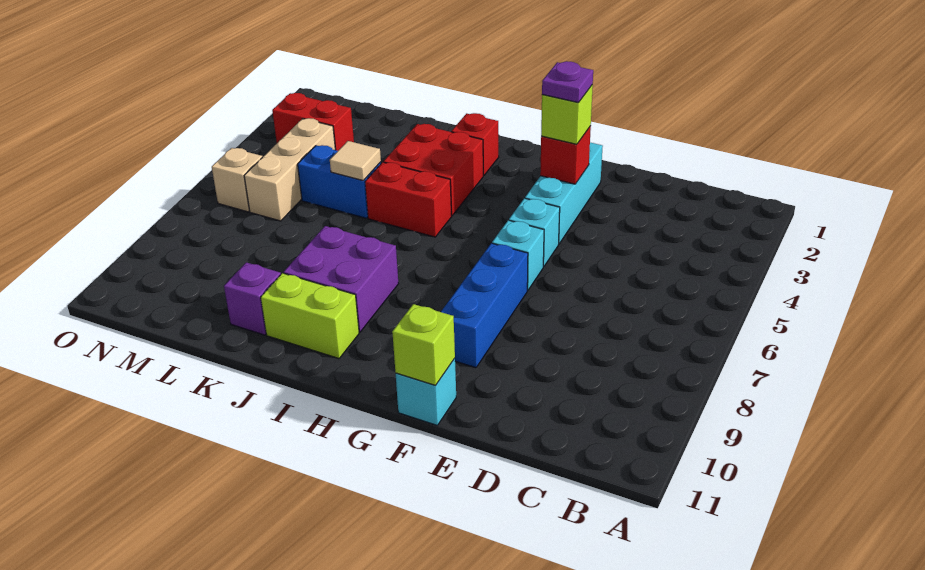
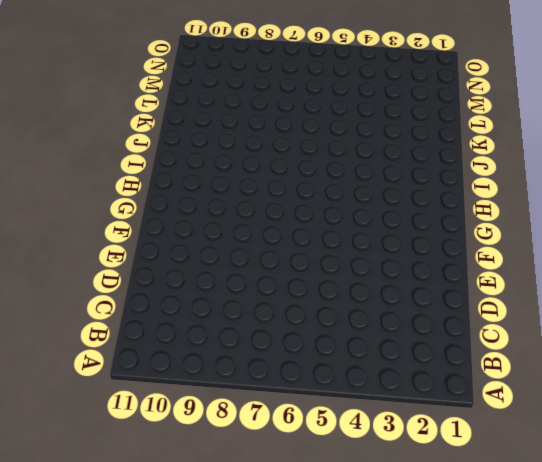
none -> cyan 1x3 brick [525,143,603,244]
none -> cyan 1x1 brick [509,198,560,267]
none -> cyan 1x1 brick [492,220,544,290]

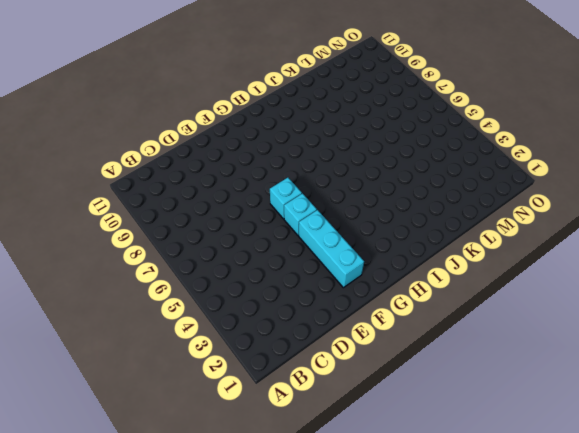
none -> blue 1x3 brick [441,243,528,368]
none -> cyan 1x1 brick [396,358,456,425]
none -> red 1x1 brick [451,113,499,175]

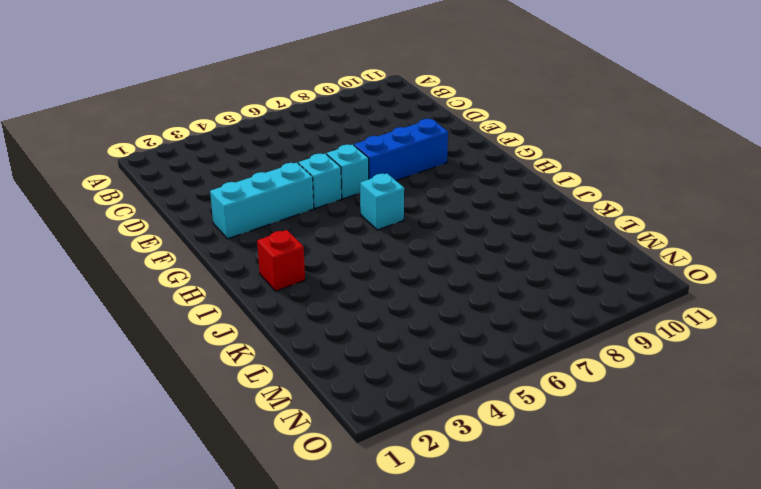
cyan 1x1 brick [360,173,404,230] -> cyan 1x1 brick moved to [396,358,456,425]
none -> red 2x2 brick [384,124,483,216]
none -> red 1x2 brick [365,162,452,237]
none -> purple 2x2 brick [283,226,398,332]

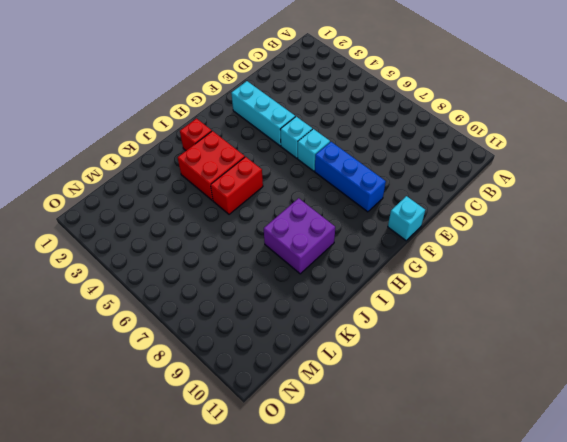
none -> lime 1x2 brick [261,273,359,359]
none -> blue 1x2 brick [298,145,381,218]
none -> purple 1x1 brick [224,262,281,335]

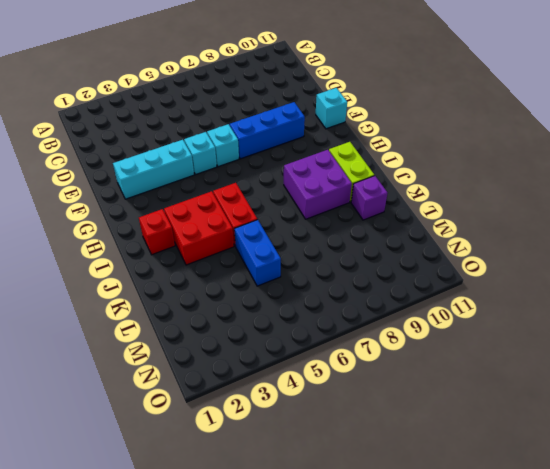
none -> red 1x2 brick [272,93,354,151]
none -> tan 1x3 brick [244,118,335,221]
none -> tan 1x1 brick [212,148,262,212]

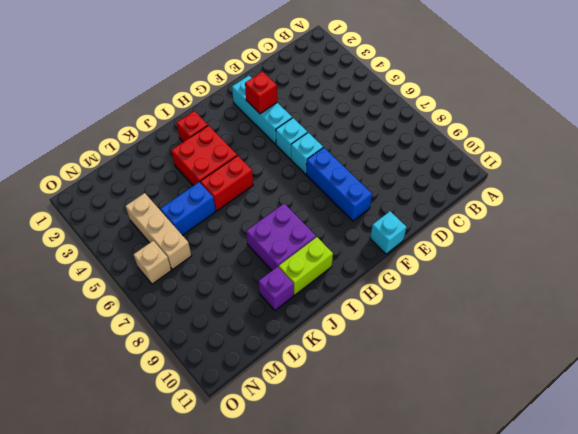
none -> red 1x2 brick [272,93,354,151]
none -> lime 1x1 brick [392,304,455,385]
none -> tan 1x1 tile [330,141,381,181]

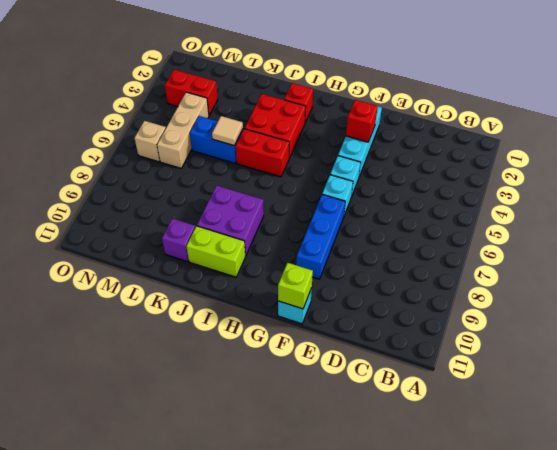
none -> lime 1x1 brick [541,85,593,144]
none -> purple 1x1 plate [542,61,593,103]

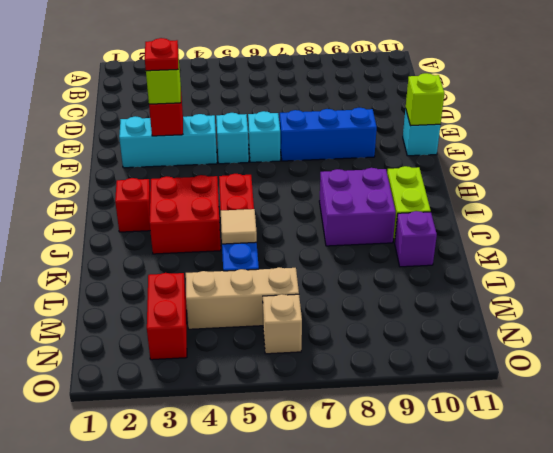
red 1x1 plate [145,38,178,71] -> purple 1x1 plate [542,61,593,103]

